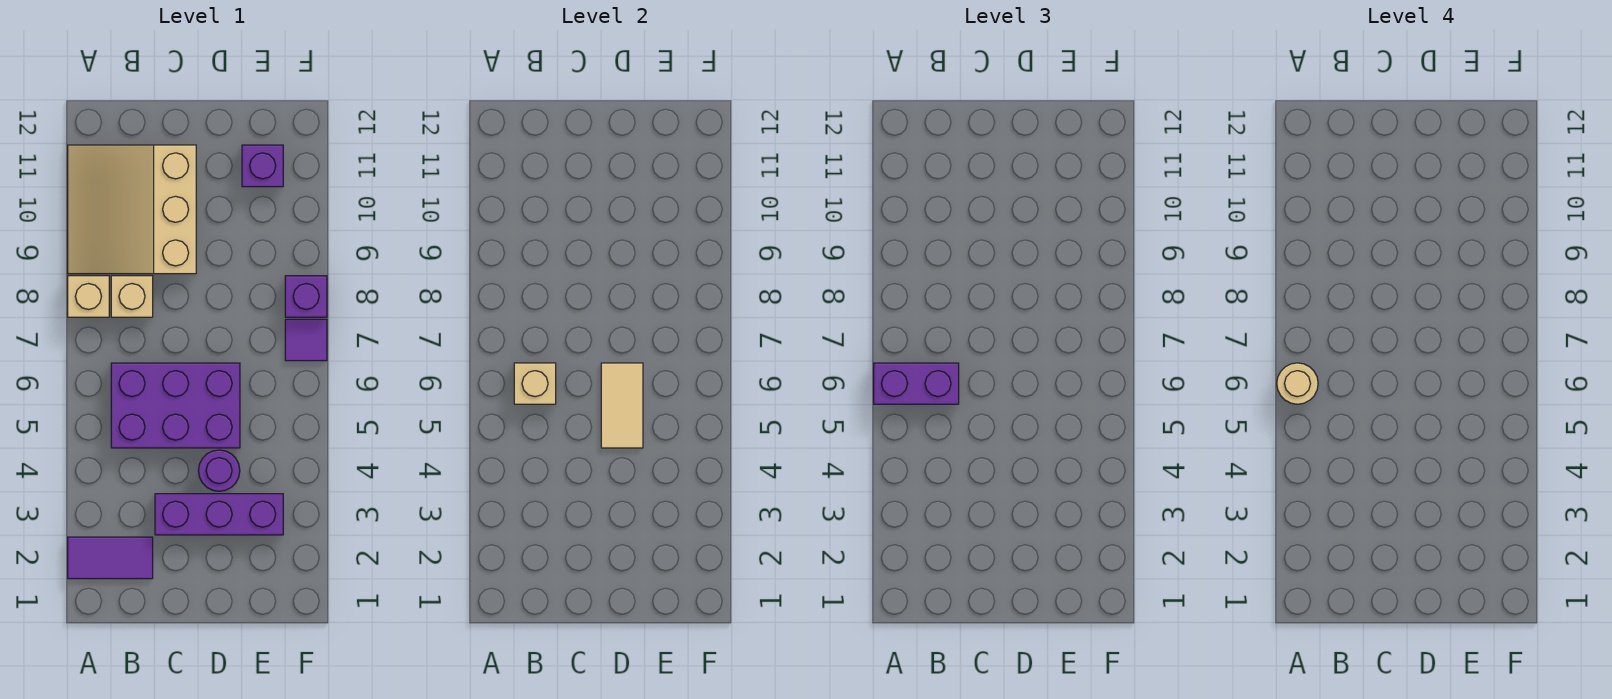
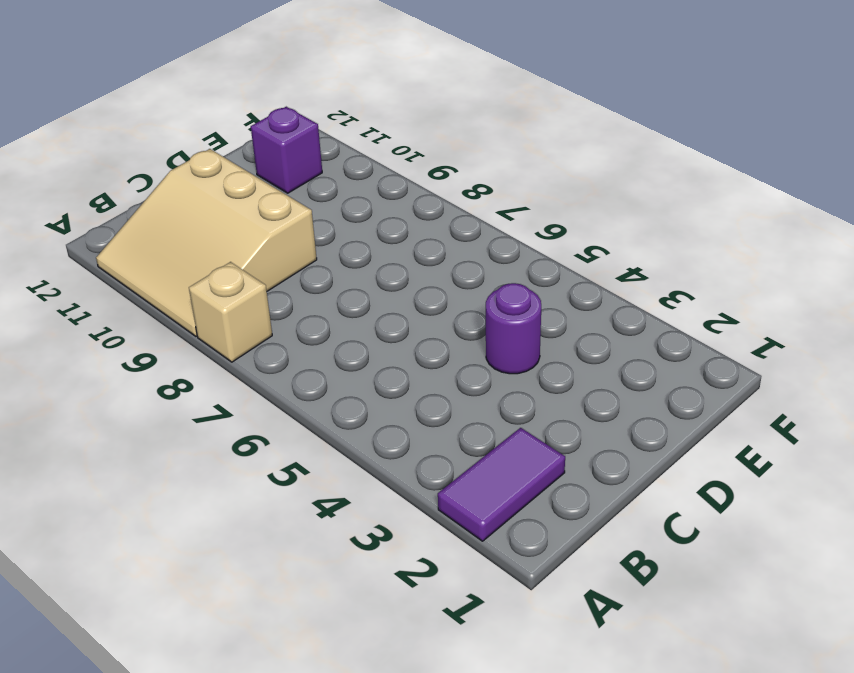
none -> purple 2x3 brick [111,363,240,448]
none -> tan 1x1 brick [111,276,153,317]
none -> purple 1x3 brick [155,494,283,535]

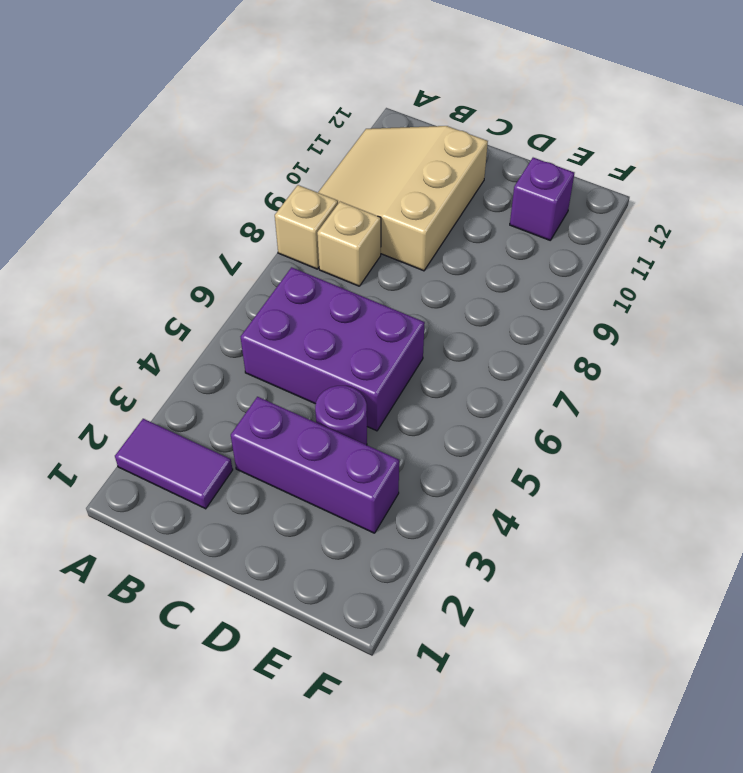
none -> purple 1x1 tile [285,319,327,361]
none -> purple 1x1 brick [285,276,327,317]
none -> tan 1x1 brick [514,363,556,404]

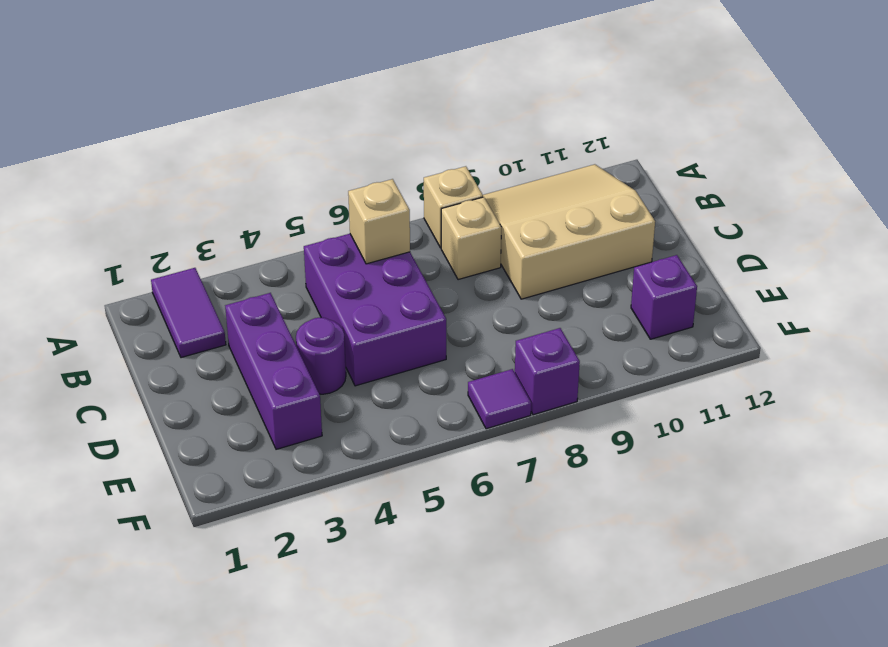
none -> tan 1x2 tile [601,363,643,448]
none -> purple 1x2 brick [874,363,959,404]
none -> tan 1x1 round brick [1277,363,1318,404]

